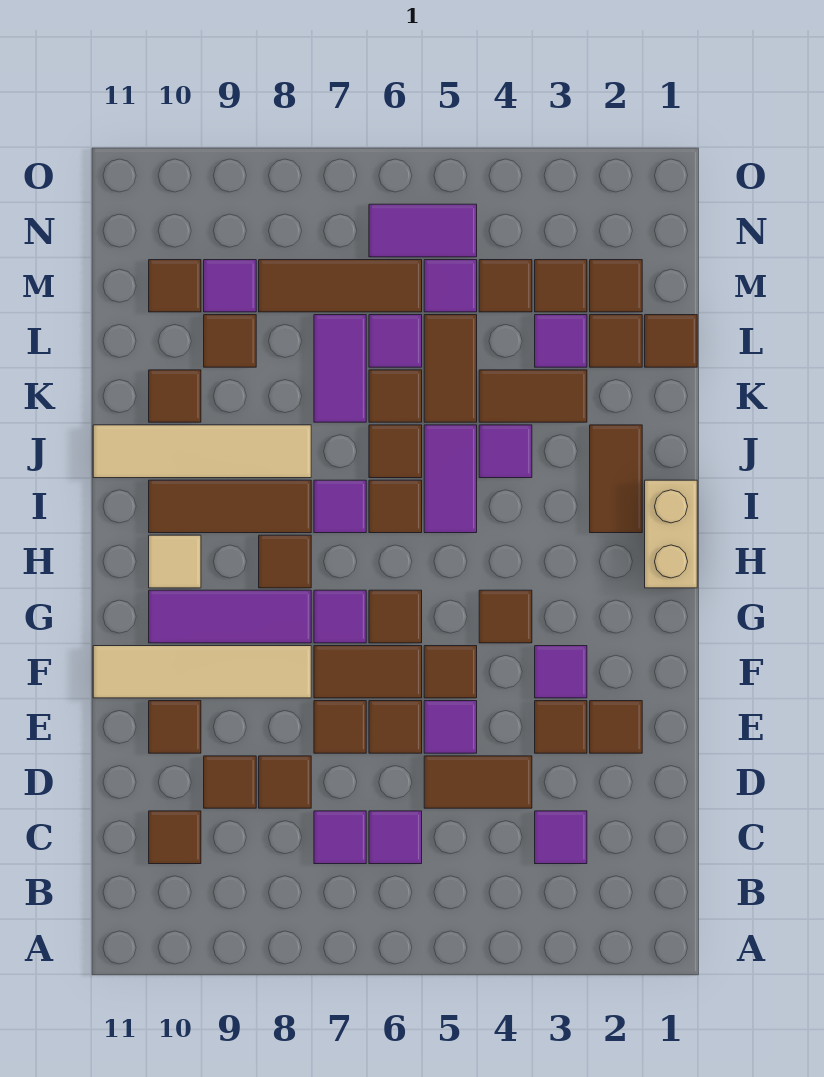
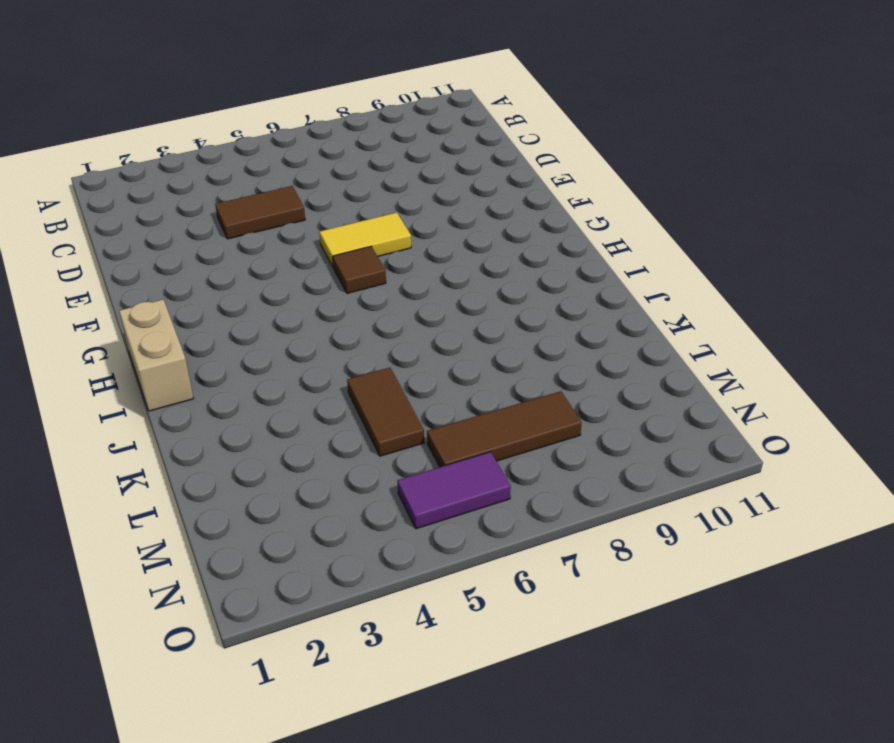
yellow 1x2 tile [319,212,411,268] -> brown 1x2 tile [314,646,422,698]
none -> purple 1x1 tile [535,811,587,864]
none -> purple 1x1 tile [369,811,422,864]
none -> purple 1x1 tile [314,811,366,864]
none -> brown 1x1 tile [149,811,201,864]

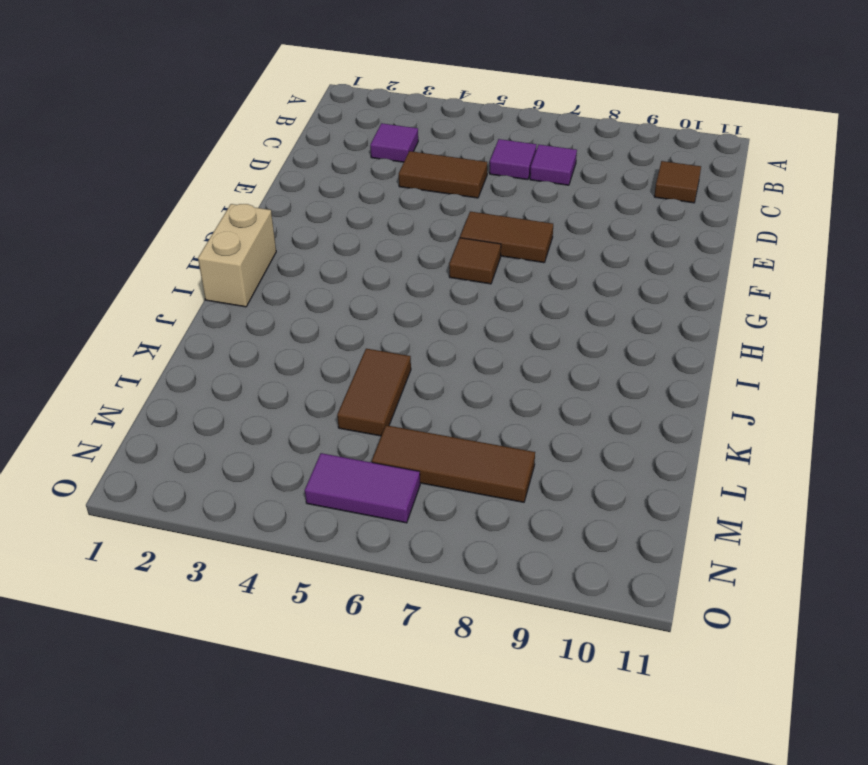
none -> brown 1x1 tile [259,756,311,808]
none -> brown 1x1 tile [204,756,256,808]
none -> brown 1x1 tile [590,701,642,753]
none -> brown 1x1 tile [535,701,587,753]

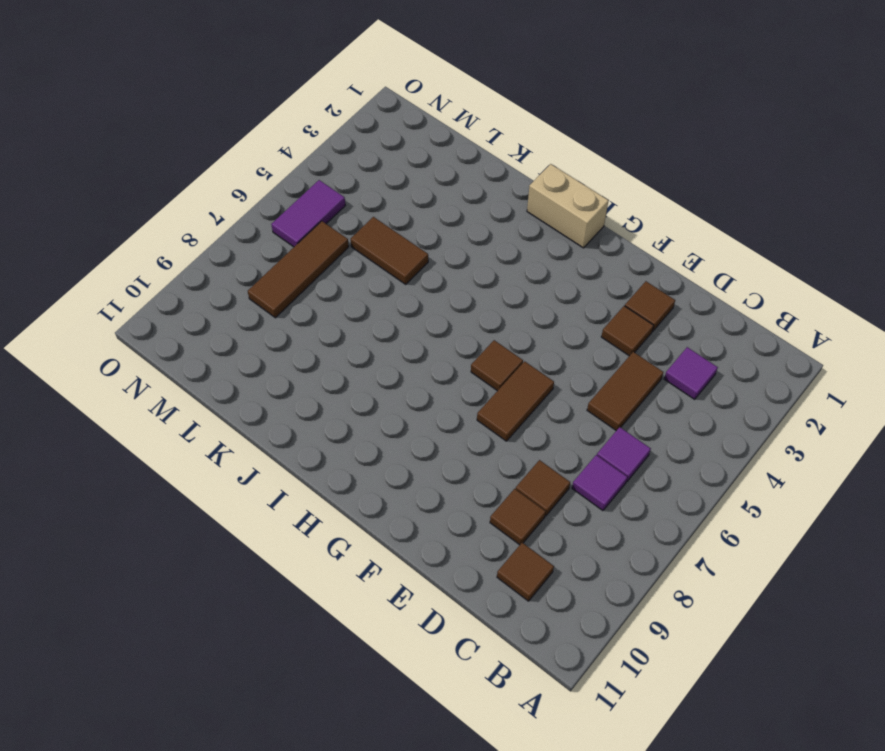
none -> purple 1x1 tile [424,701,477,753]
none -> brown 1x1 tile [369,701,422,753]
none -> brown 1x1 tile [314,701,366,753]
none -> brown 1x1 tile [149,701,201,753]

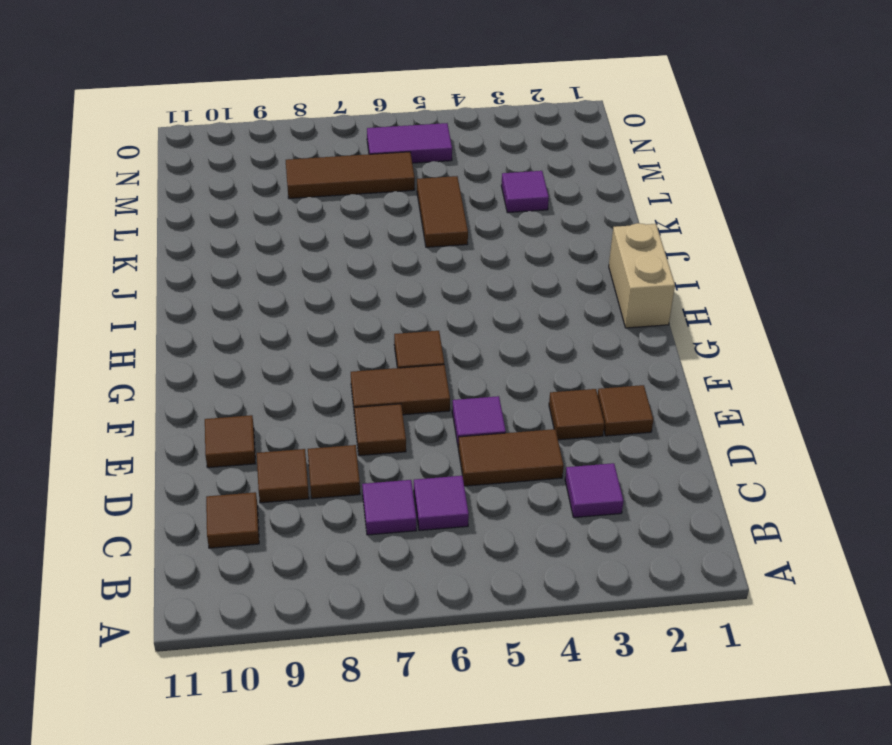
none -> brown 1x1 tile [369,701,422,753]
none -> purple 1x1 tile [535,646,587,698]
none -> brown 1x1 tile [424,646,477,698]
none -> tan 1x4 tile [93,646,311,698]

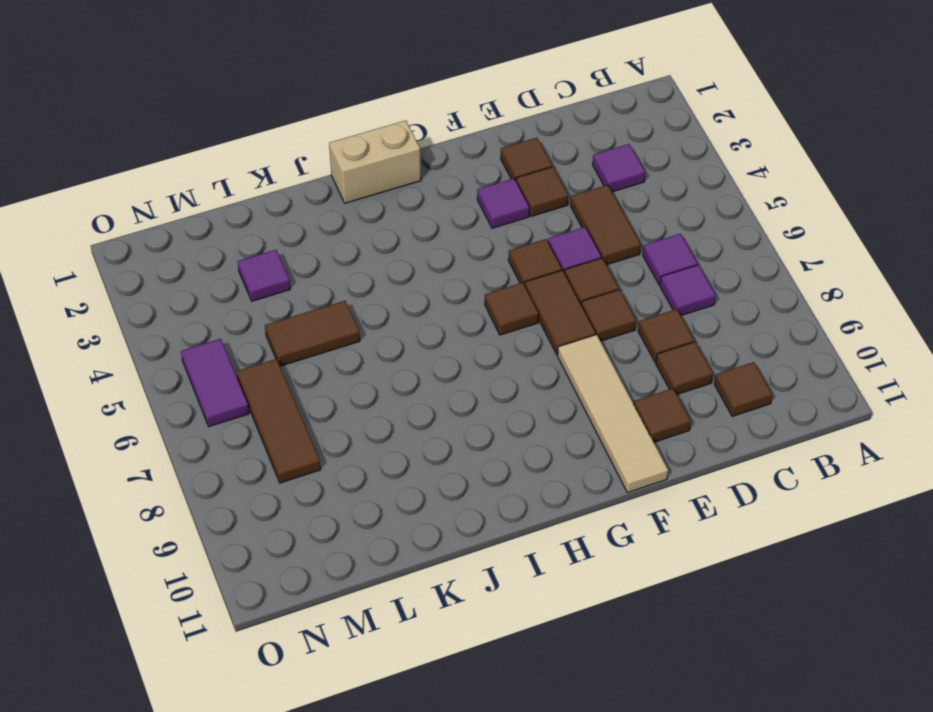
none -> brown 1x1 tile [479,590,532,643]
none -> purple 1x1 tile [314,590,366,643]
none -> purple 1x3 tile [149,590,311,643]
none -> brown 1x1 tile [259,535,311,588]

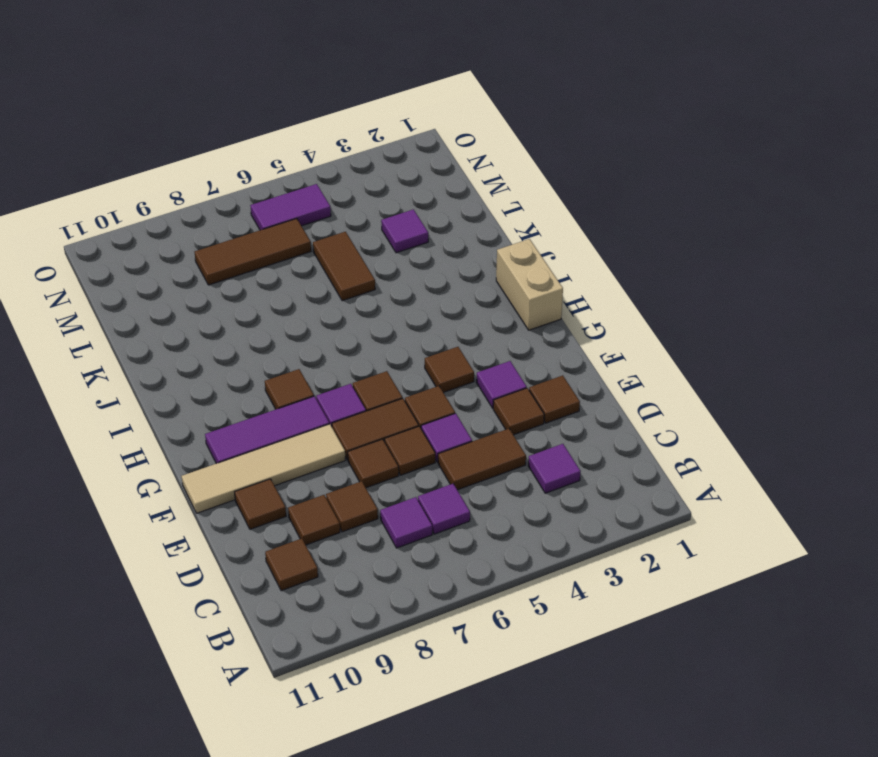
none -> tan 1x1 tile [149,535,201,588]
none -> brown 1x2 tile [590,425,642,533]
none -> purple 1x2 tile [424,425,477,533]
none -> brown 1x1 tile [369,480,422,533]

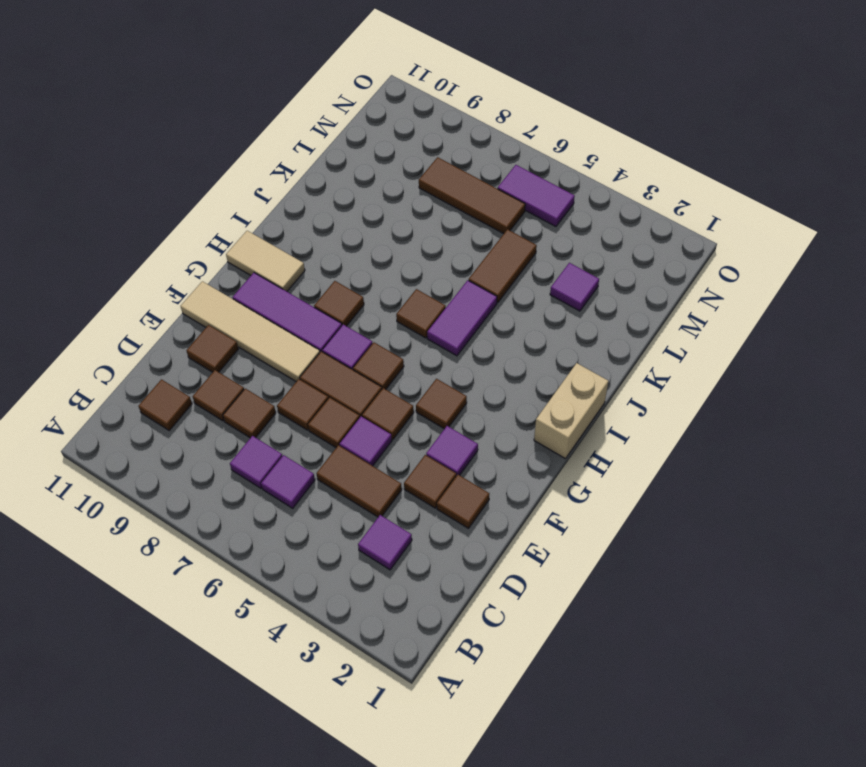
tan 1x2 tile [226,231,305,291] -> tan 1x1 tile [149,535,201,588]
none -> brown 1x2 tile [590,425,642,533]
none -> purple 1x1 tile [314,480,366,533]
none -> brown 1x3 tile [149,480,311,533]
none -> purple 1x1 tile [479,425,532,478]

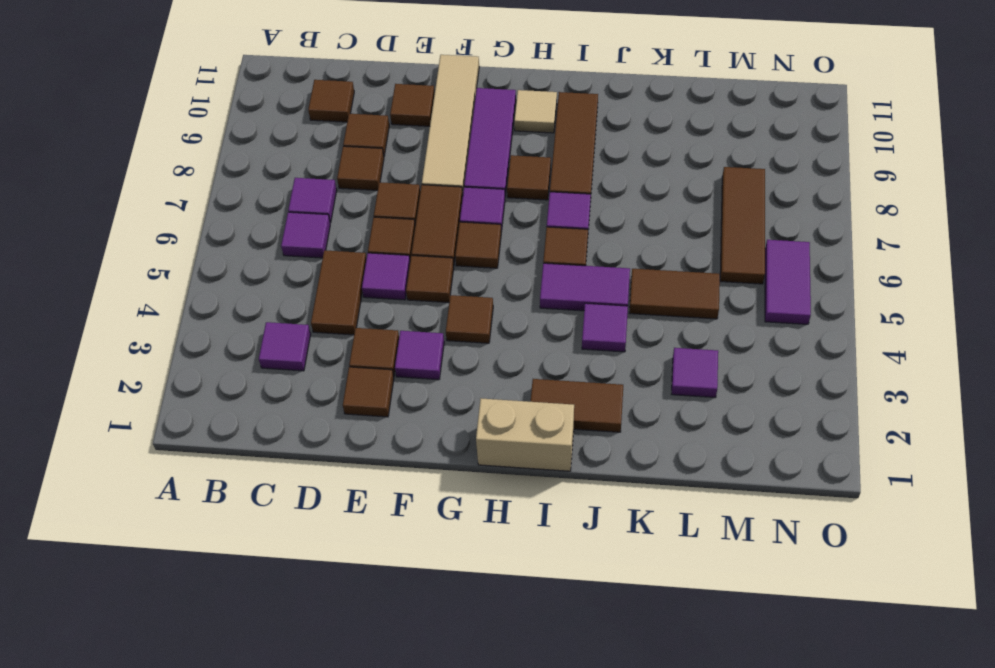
none -> brown 1x1 tile [369,425,422,478]
none -> tan 1x4 tile [93,425,311,478]
none -> brown 1x2 tile [479,370,587,422]
none -> brown 1x1 tile [369,370,422,422]

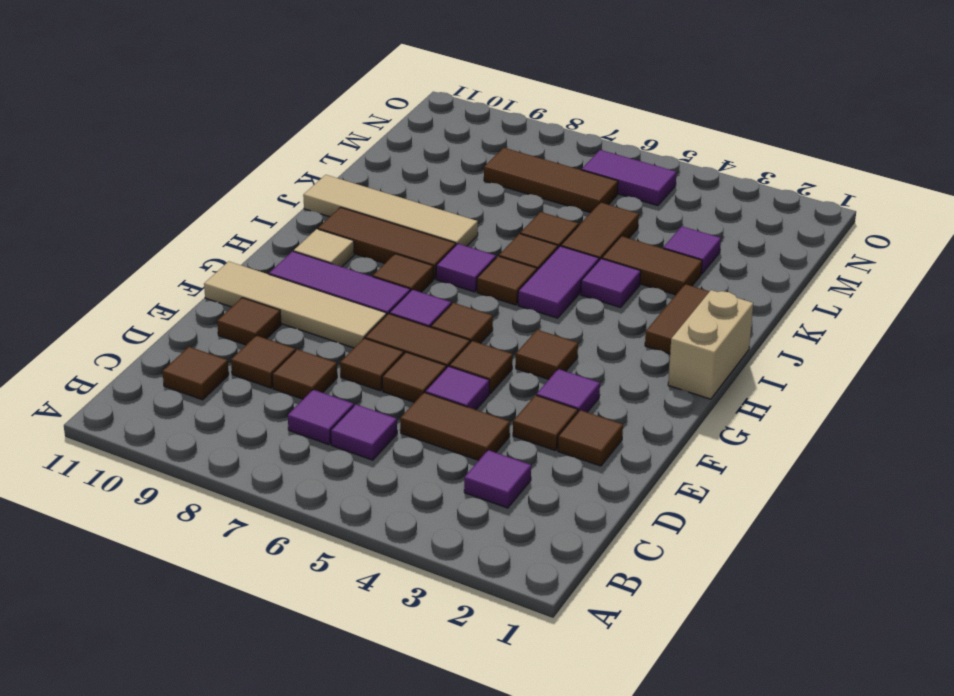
none -> purple 1x2 tile [314,315,366,422]
none -> brown 1x1 tile [149,370,201,422]
none -> brown 1x1 tile [645,315,697,367]
none -> brown 1x1 tile [590,315,642,367]

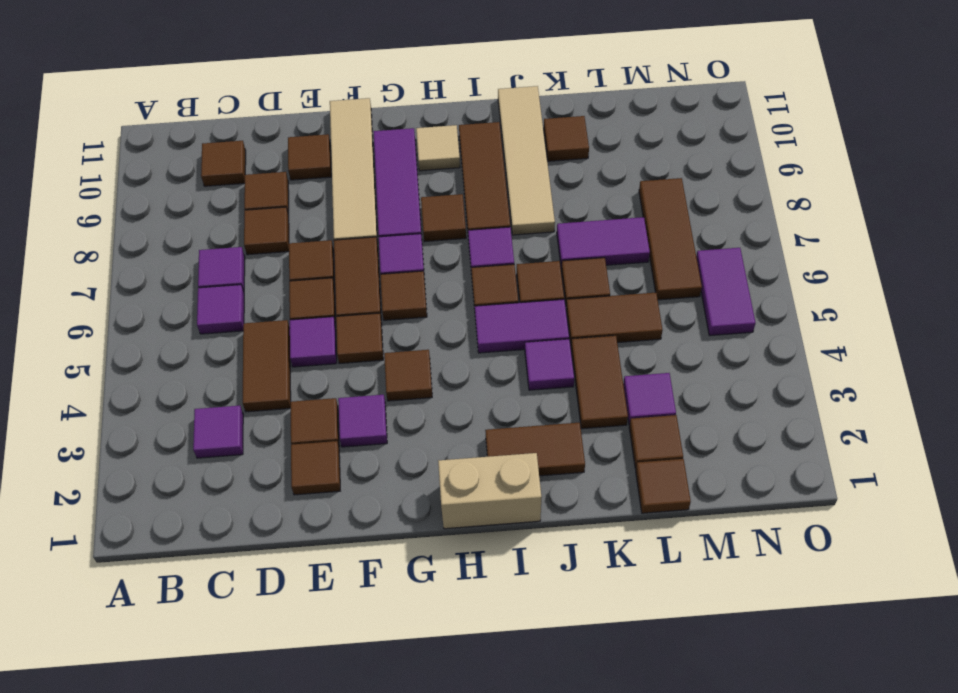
none -> purple 1x1 tile [369,315,422,367]
none -> brown 1x1 tile [204,315,256,367]
none -> brown 1x1 tile [590,260,642,312]
none -> brown 1x1 tile [535,260,587,312]

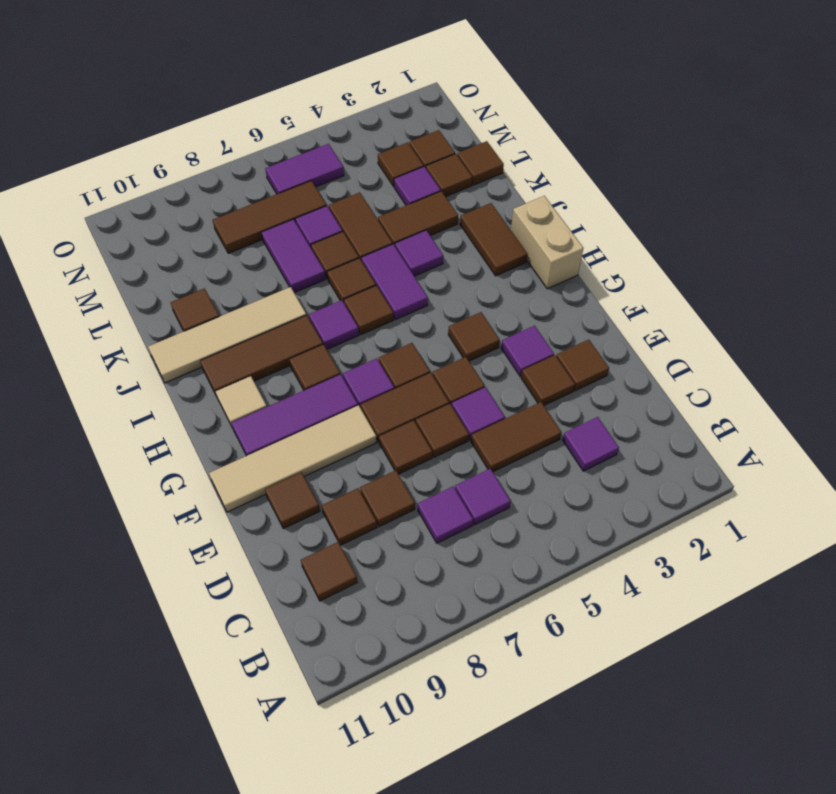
none -> brown 1x1 tile [204,315,256,367]
none -> brown 1x1 tile [479,260,532,312]
none -> purple 1x1 tile [424,260,477,312]
none -> purple 1x1 tile [204,260,256,312]

